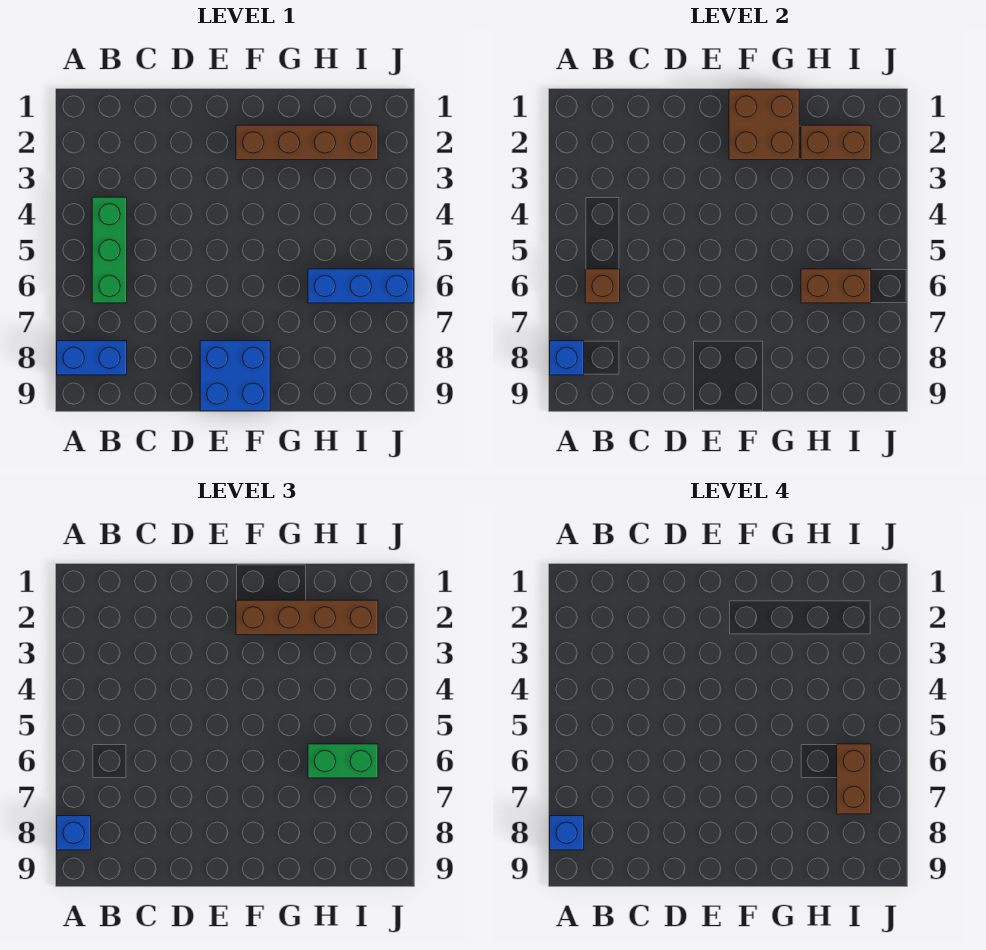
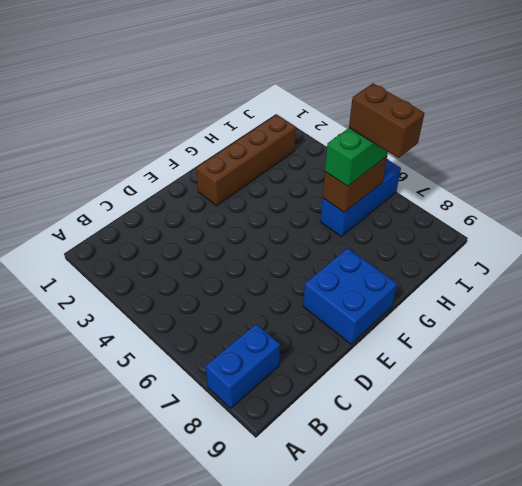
none -> green 1x3 brick [92,197,127,303]
none -> blue 1x1 brick [550,341,584,375]
none -> brown 1x1 brick [585,269,620,303]

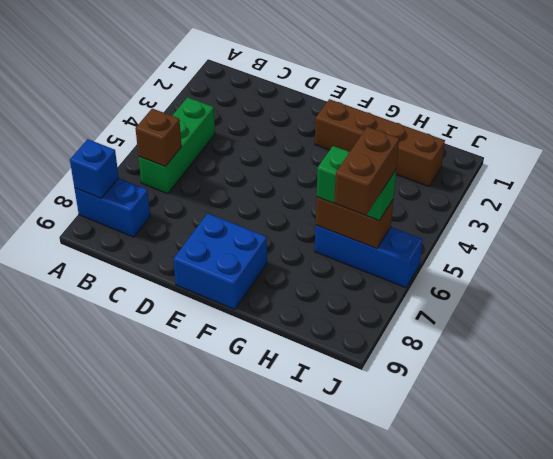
none -> brown 2x2 brick [729,89,799,160]
none -> brown 1x2 brick [801,125,871,160]
none -> blue 1x1 brick [57,816,91,850]

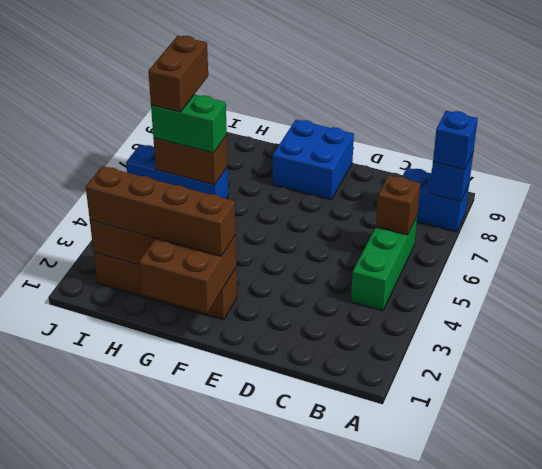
none -> blue 1x1 brick [550,816,584,850]

